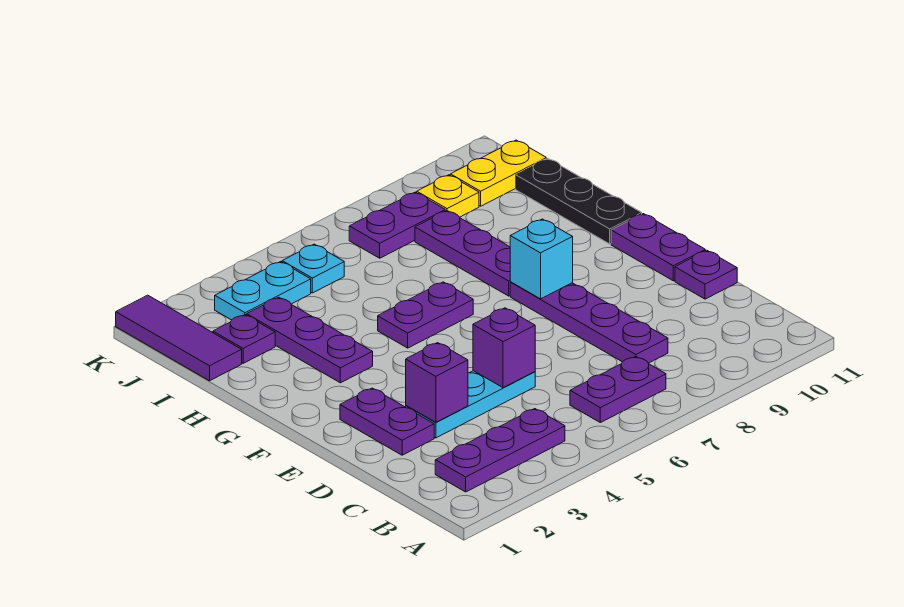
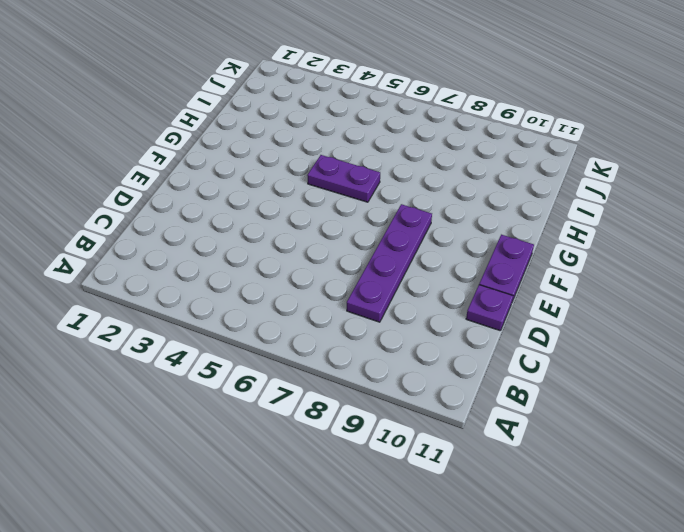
none -> purple 1x3 plate [435,409,565,492]
none -> purple 1x2 plate [570,357,666,423]
none -> purple 1x2 plate [340,388,434,455]

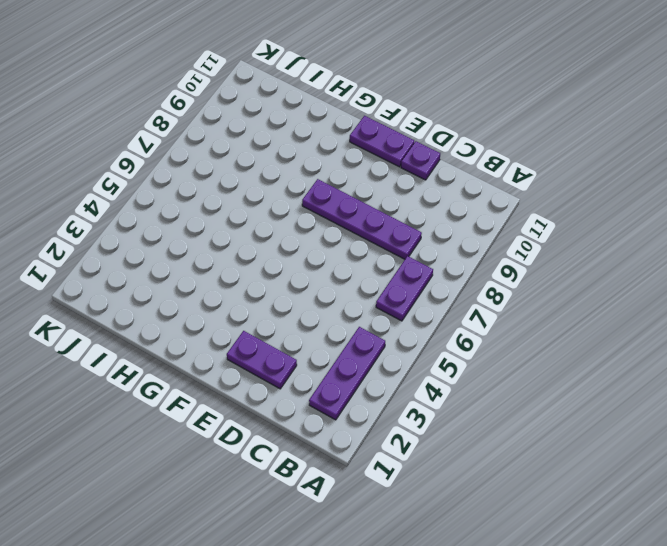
none -> cyan 1x3 plate [406,371,535,438]
none -> purple 1x3 plate [247,297,373,383]
none -> purple 1x2 plate [378,282,473,348]

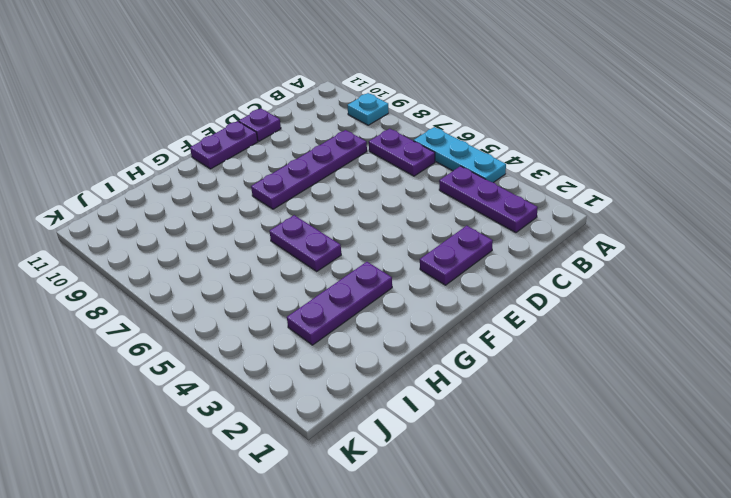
cyan 1x3 plate [414,127,506,183] -> cyan 1x3 plate moved to [406,371,535,438]
cyan 1x1 plate [347,93,389,125] -> cyan 1x1 plate moved to [282,244,344,293]
none -> purple 1x3 plate [415,211,510,296]
none -> black 1x3 plate [516,159,642,244]
none -> purple 1x3 tile [116,295,242,381]

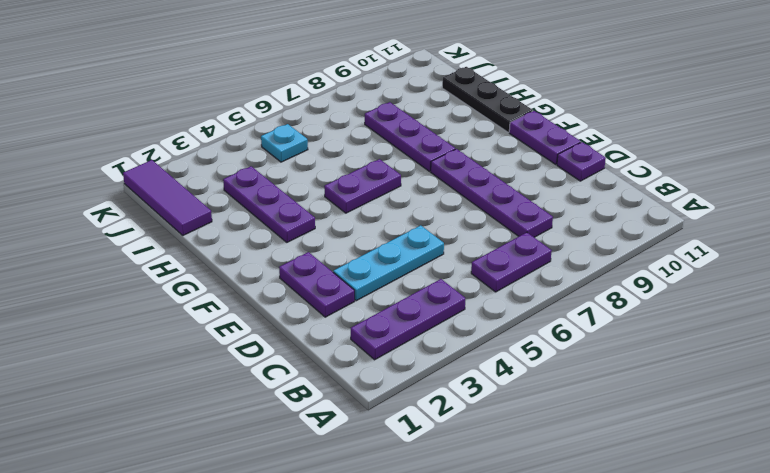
none -> purple 1x1 plate [213,315,275,363]
none -> cyan 1x2 plate [215,262,311,320]
none -> purple 1x2 plate [349,192,445,258]

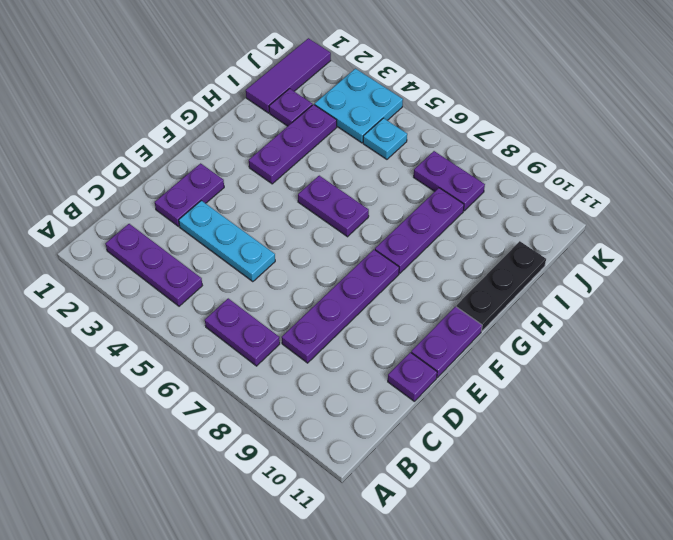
cyan 2x2 plate [315,69,403,143] -> cyan 1x2 plate [215,262,311,320]
none -> yellow 1x1 plate [417,175,479,217]
none -> yellow 1x2 plate [450,140,546,206]
none -> purple 1x1 brick [406,343,468,422]

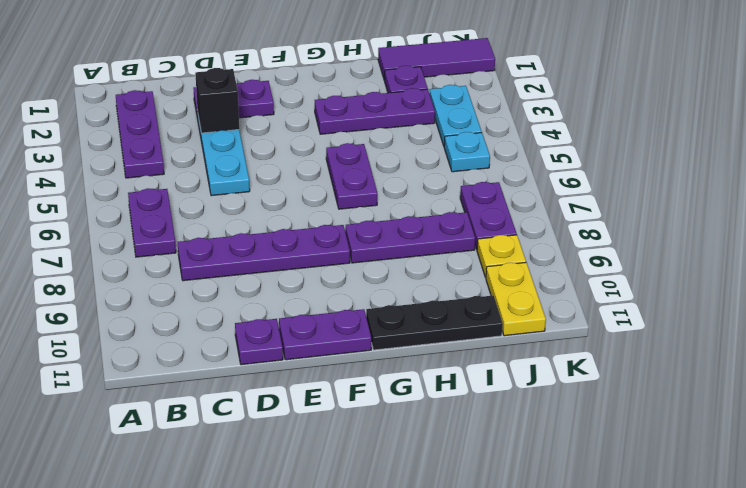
black 1x1 brick [195,68,239,133] -> purple 1x1 brick [406,343,468,422]
none -> purple 1x1 brick [473,308,535,388]
none -> cyan 1x1 brick [510,219,573,299]

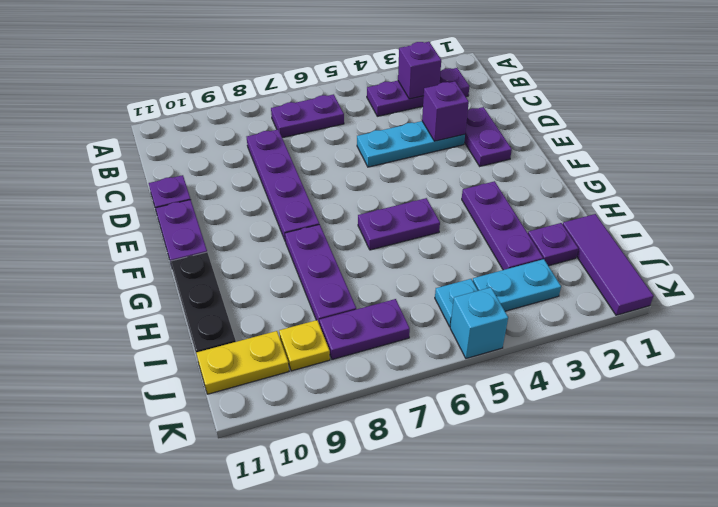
purple 1x1 brick [398,42,441,99] -> purple 1x1 brick moved to [473,308,535,388]
cyan 1x1 brick [450,287,508,359] -> cyan 1x1 brick moved to [510,219,573,299]

